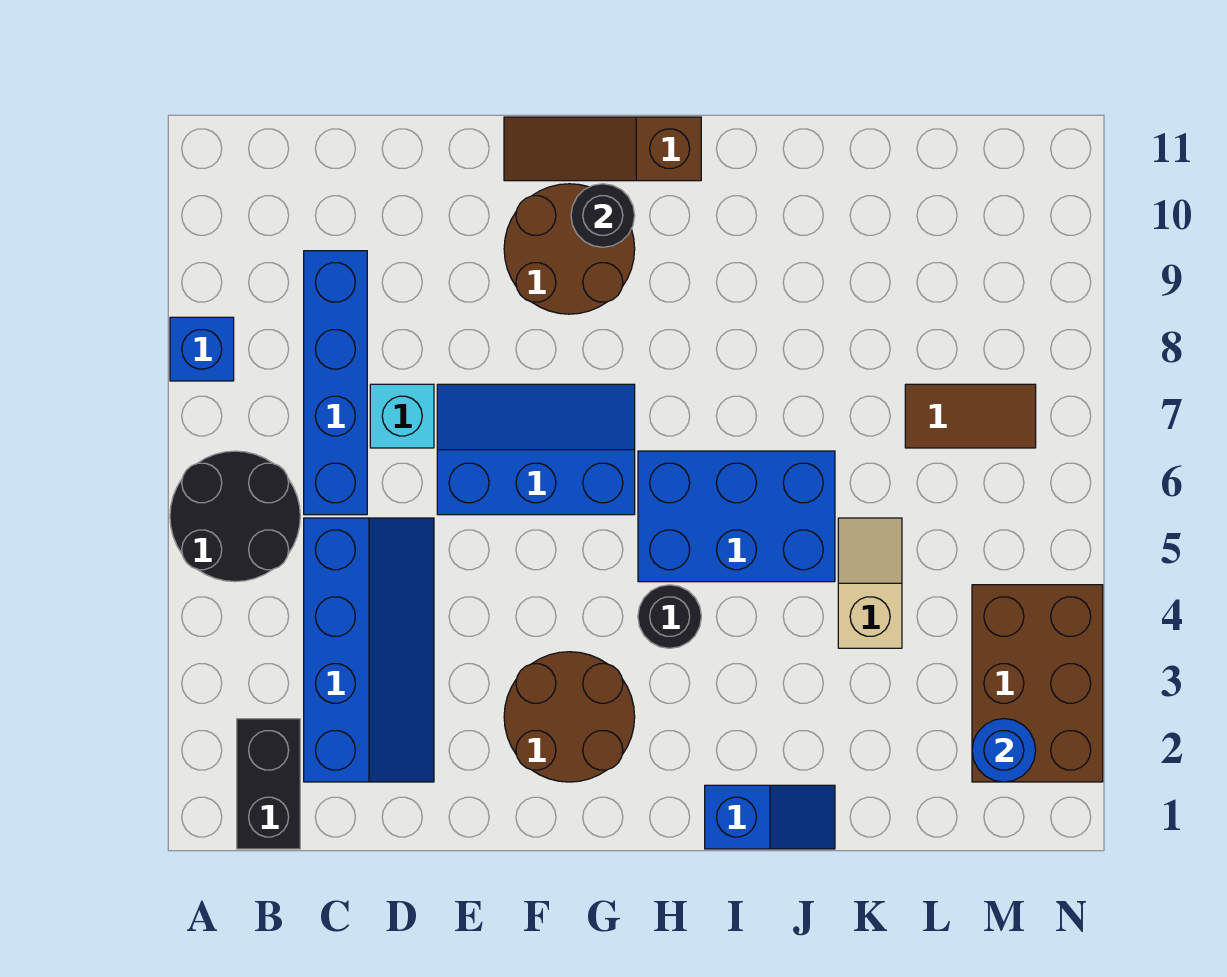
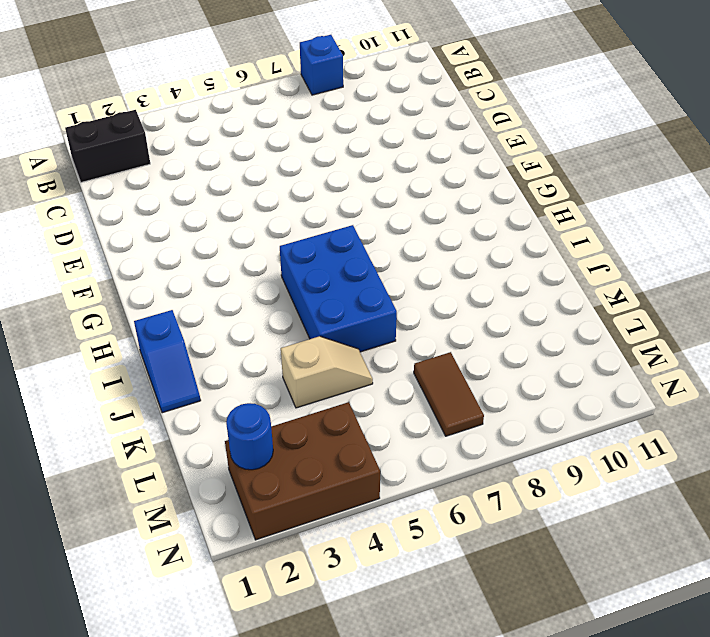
none -> black 2x2 round brick [170,451,300,582]
none -> blue 2x4 slope [304,518,434,782]
none -> blue 1x4 brick [304,251,367,515]

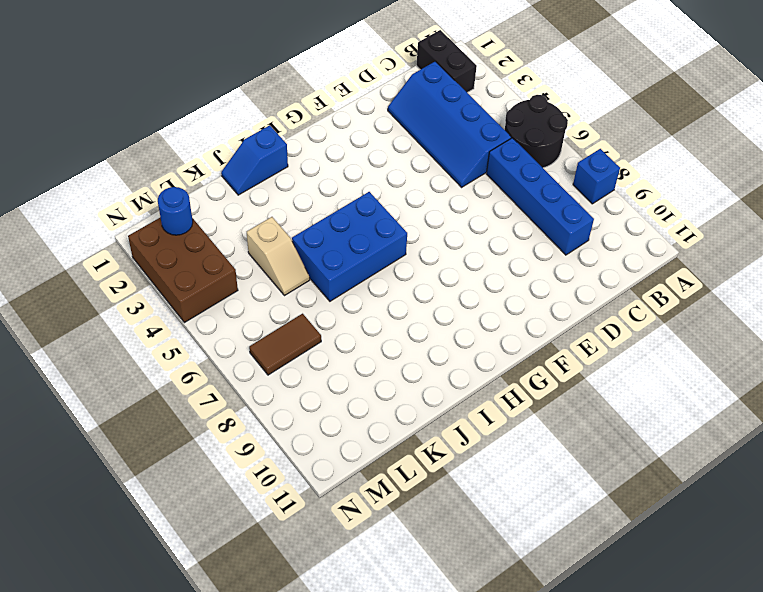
none -> cyan 1x1 brick [370,384,434,448]
none -> blue 2x3 slope [437,384,635,515]
none -> brown 2x2 round brick [504,652,635,782]

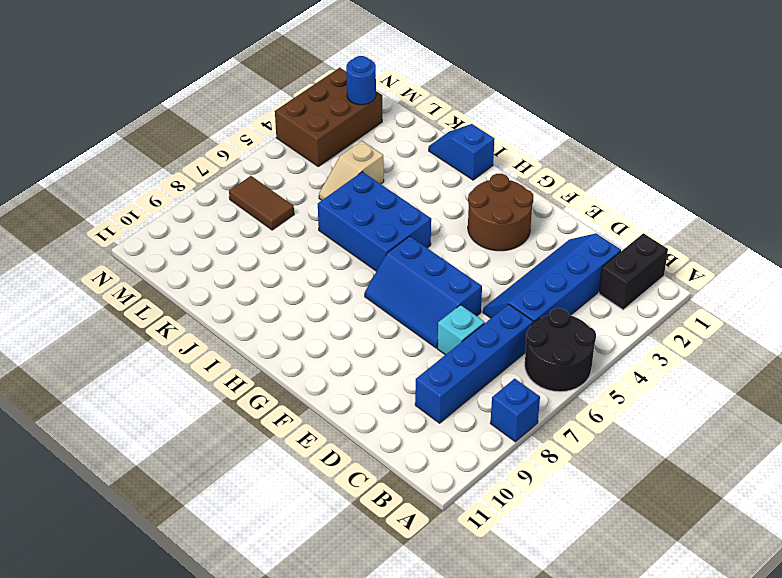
none -> brown 2x2 round brick [504,184,635,314]
none -> brown 1x3 slope [504,117,701,181]
none -> black 1x1 round brick [638,585,701,648]

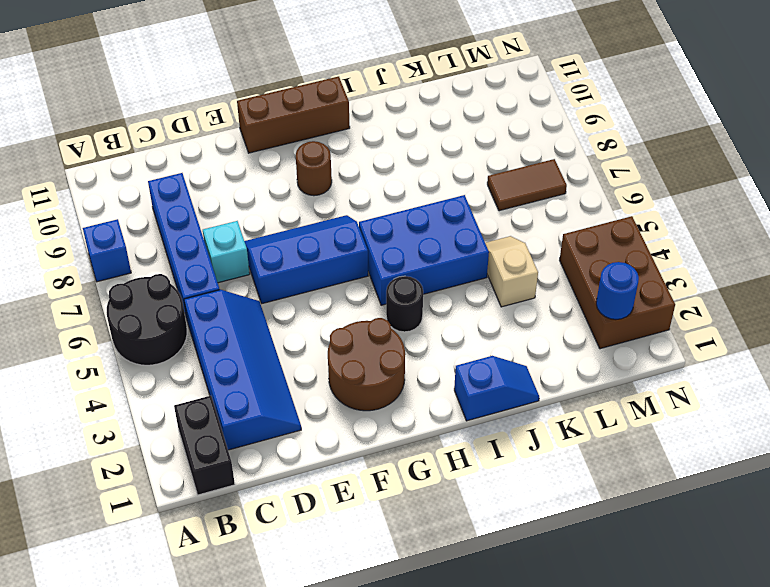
brown 1x3 brick [237,76,350,153] -> brown 1x3 slope [504,117,701,181]
brown 1x1 round brick [296,141,332,196] -> brown 2x2 round brick [504,184,635,314]
none -> black 1x1 round brick [571,184,635,247]

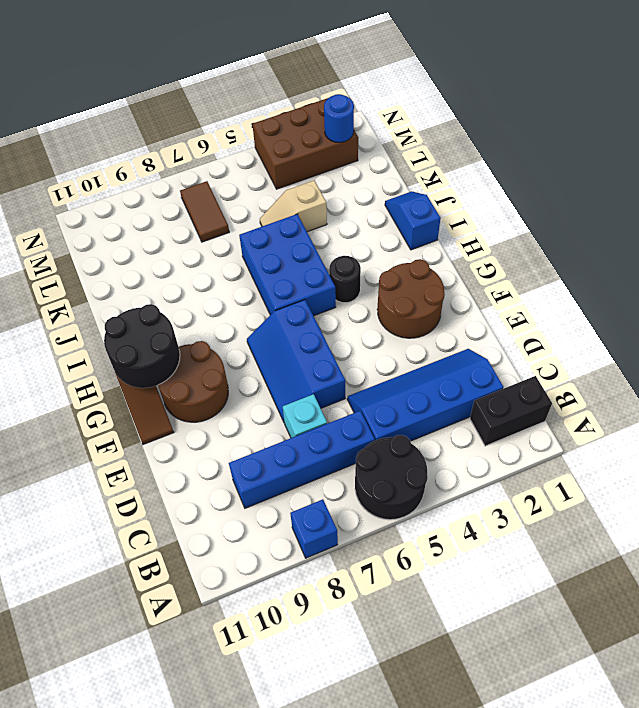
black 2x2 round brick [104,304,180,388] -> black 1x1 round brick [571,184,635,247]

